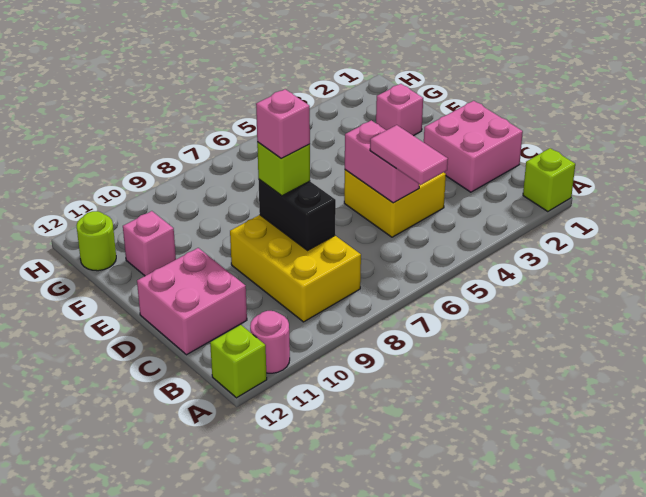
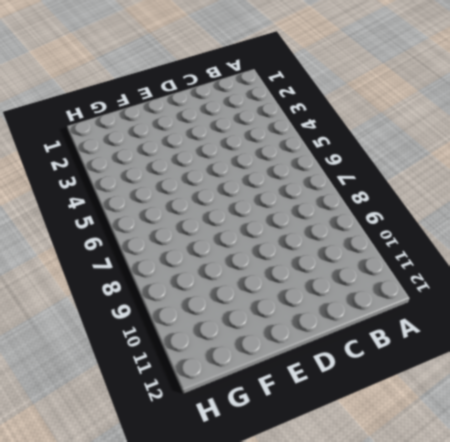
none -> lime 1x1 brick [523,148,575,212]
none -> pink 1x1 round brick [250,311,290,373]
none -> lime 1x1 brick [210,325,267,398]

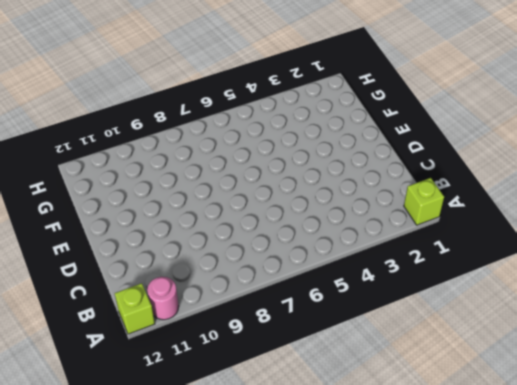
none -> yellow 2x3 brick [230,215,361,322]
none -> pink 2x2 brick [424,101,523,192]
none -> yellow 2x2 brick [344,170,446,237]

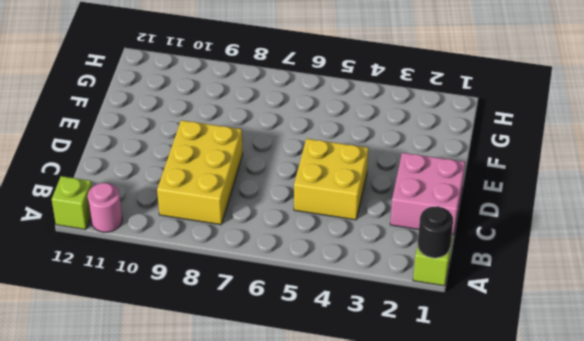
black 1x1 round brick [418,206,453,258] -> none
none -> pink 2x2 brick [137,248,247,355]
none -> pink 1x1 brick [376,84,423,136]
none -> pink 1x1 brick [123,211,176,276]

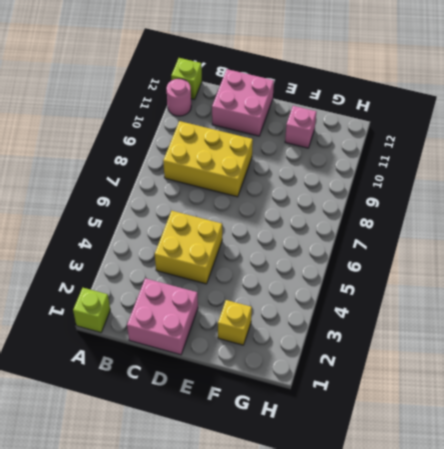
yellow 1x1 brick [218,300,252,345] -> pink 1x1 brick [376,84,423,136]
none -> lime 1x1 round brick [76,211,116,271]
none -> pink 1x2 brick [345,120,419,203]
none -> black 1x2 brick [258,179,336,250]

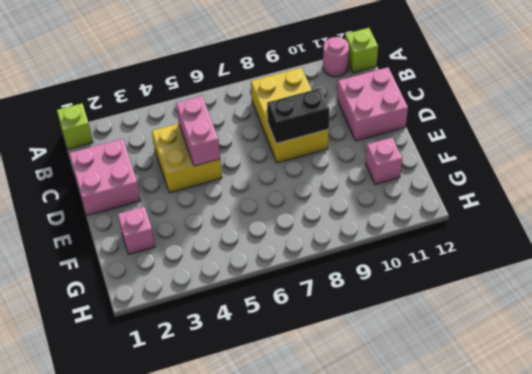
black 1x2 brick [267,88,329,143] -> black 1x2 brick turned to [258,179,336,250]
none -> lime 1x1 round brick [76,211,116,271]
none -> pink 1x2 tile [370,125,448,185]
none -> lime 1x1 brick [257,142,310,196]

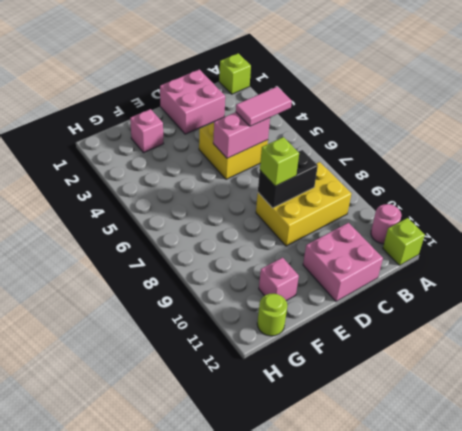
none -> pink 1x1 brick [256,89,310,158]

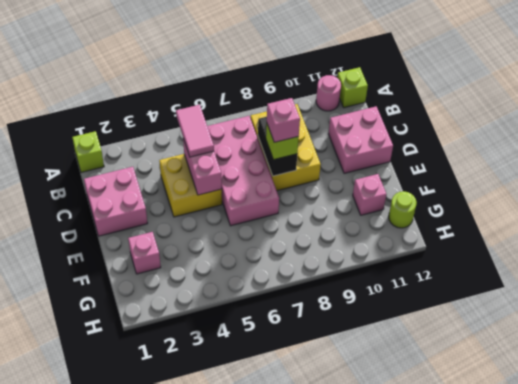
pink 2x4 brick [207,116,279,226] -> none

